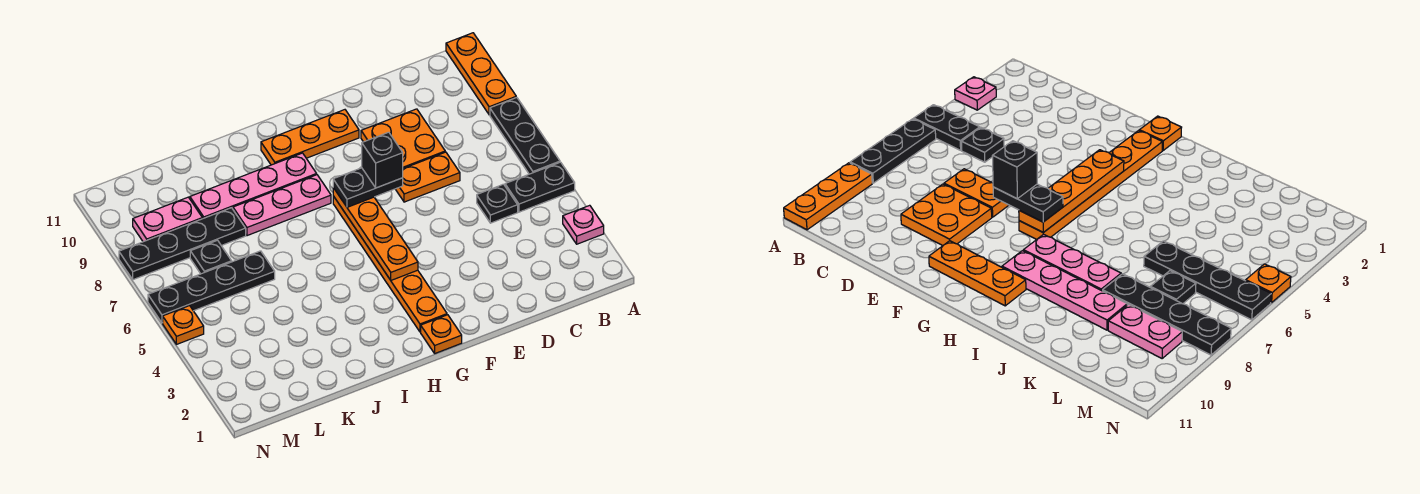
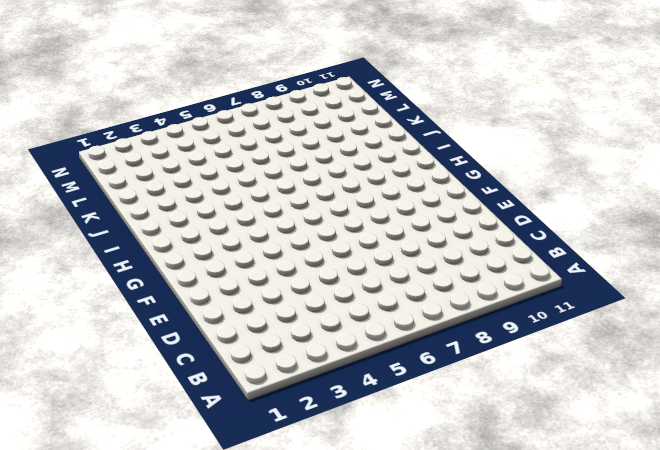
none -> pink 1x1 plate [563,205,604,244]
none -> black 1x2 plate [505,162,575,212]
none -> black 1x3 plate [490,97,560,174]

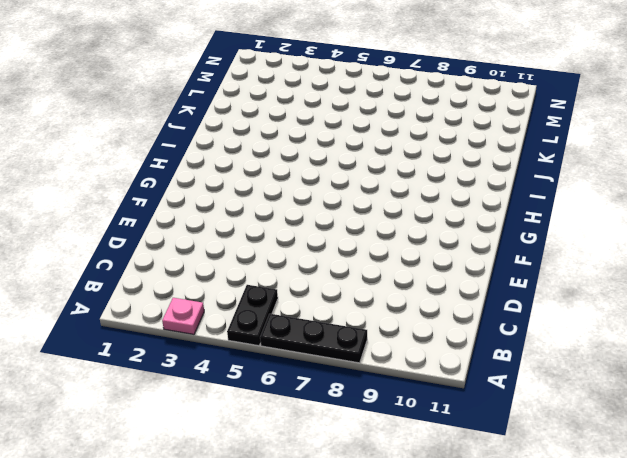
none -> orange 1x3 plate [446,33,516,115]
none -> black 1x1 plate [477,184,518,223]
none -> orange 1x2 plate [396,152,460,202]

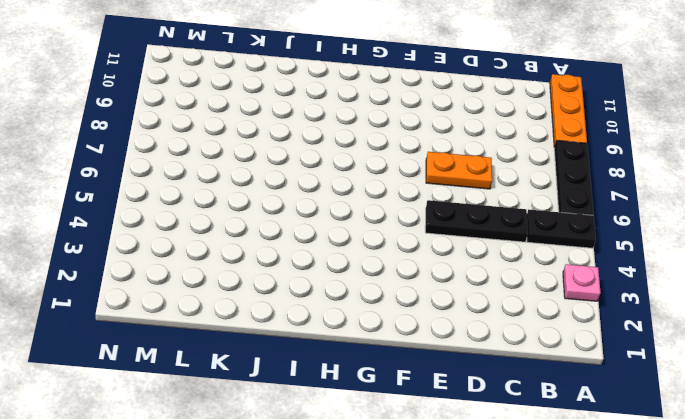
black 1x3 plate [425,200,528,242] -> black 1x1 plate [477,184,518,223]
none -> orange 2x2 plate [361,109,445,168]
none -> orange 1x3 plate [261,110,359,165]
none -> orange 1x1 plate [421,315,462,353]

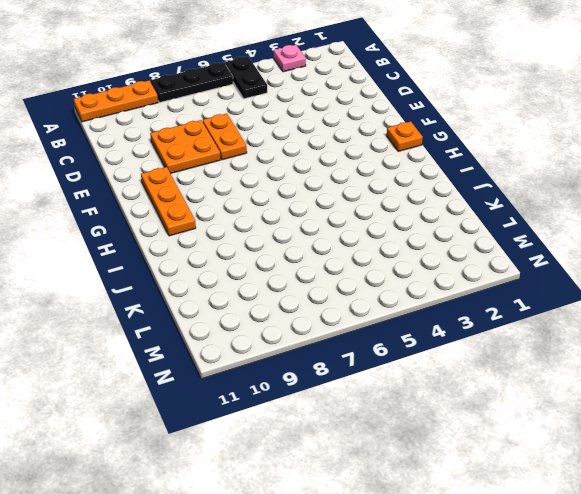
none -> black 1x1 plate [477,184,518,223]
none -> orange 1x6 plate [333,196,447,332]
none -> pink 1x3 plate [233,175,331,236]

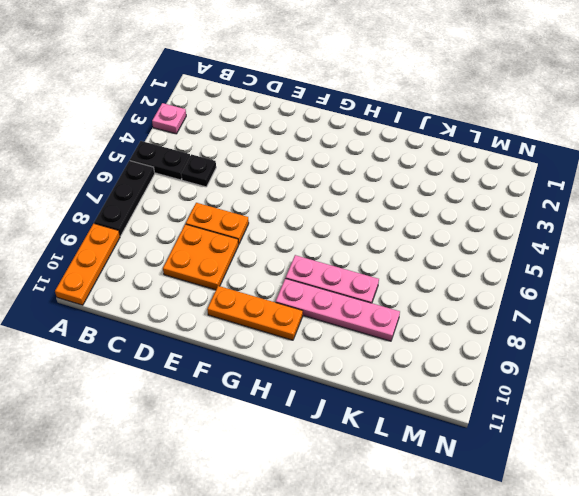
none -> orange 1x1 plate [421,315,462,353]
none -> orange 1x6 plate [333,196,447,332]
none -> black 1x4 plate [148,251,275,323]

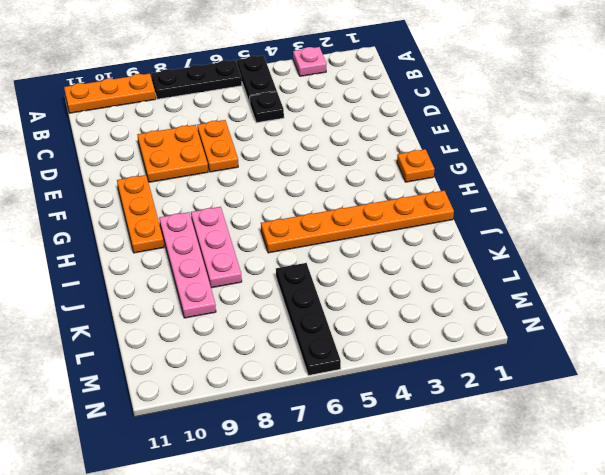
orange 1x6 plate [261,191,454,253] -> orange 1x6 plate moved to [333,196,447,332]
none -> black 1x4 plate [119,208,246,280]
none -> black 1x1 plate [190,240,232,274]
none -> pink 1x2 plate [133,197,202,242]

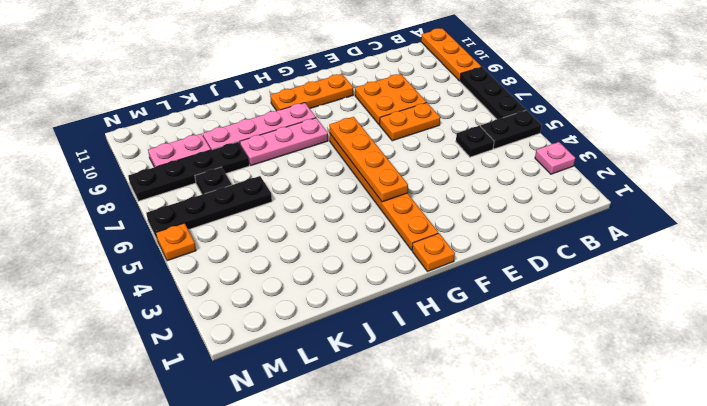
none -> black 1x2 plate [333,168,403,207]
none -> black 1x1 brick [362,132,403,188]

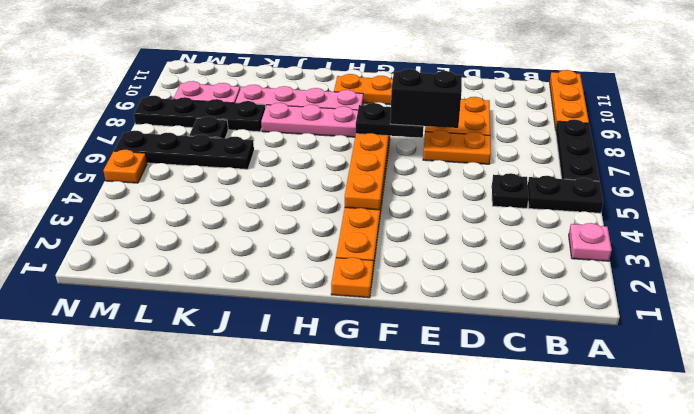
black 1x2 brick [390,69,462,128] -> black 1x1 brick [362,132,403,188]

